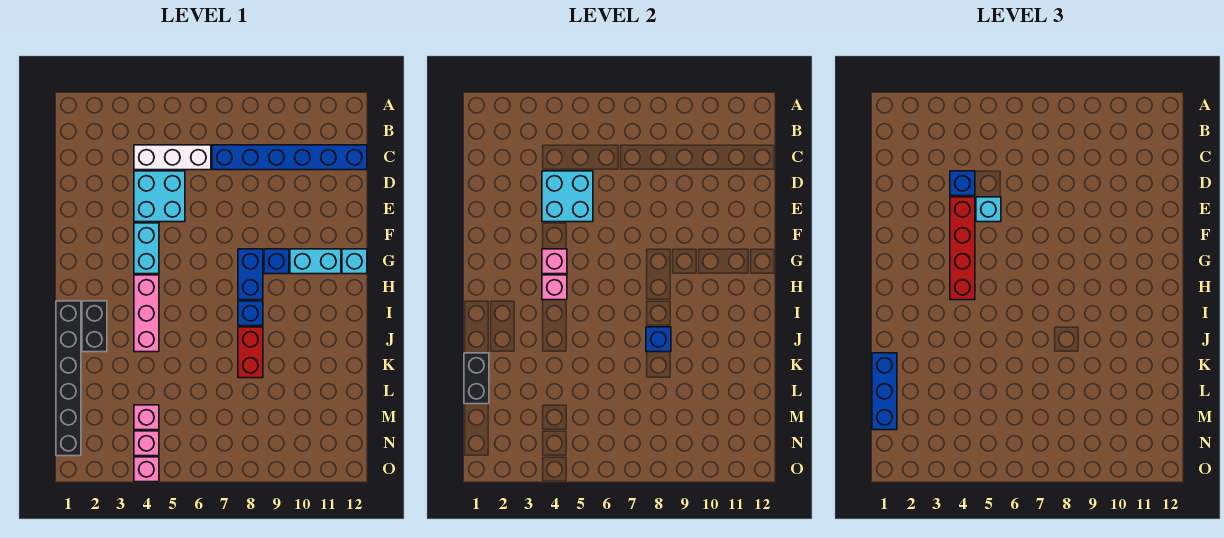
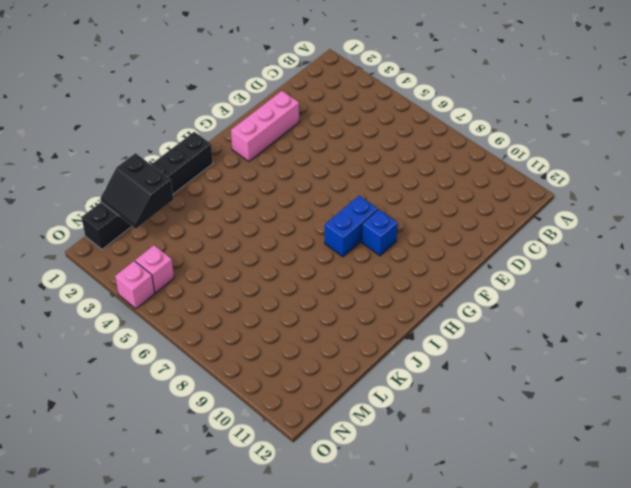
pink 1x3 brick [231,91,299,162] -> pink 1x3 brick moved to [134,275,159,352]
black 2x2 slope [100,153,173,229] -> black 1x2 brick [464,353,489,404]
none -> white 1x3 brick [134,145,211,170]
none -> blue 1x6 brick [212,145,367,170]
none -> cyan 2x2 brick [134,171,185,222]

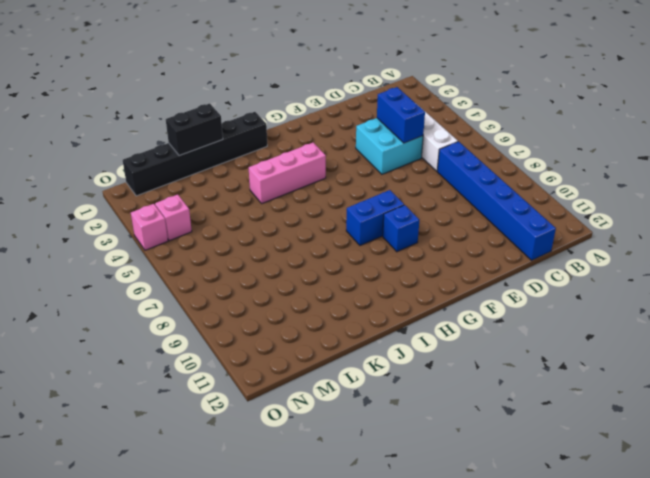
blue 1x2 brick [377,87,425,143] -> cyan 2x2 brick [542,171,593,222]
none -> cyan 1x2 brick [134,223,159,274]
none -> cyan 1x2 brick [290,249,341,274]
none -> cyan 1x1 brick [342,249,367,274]

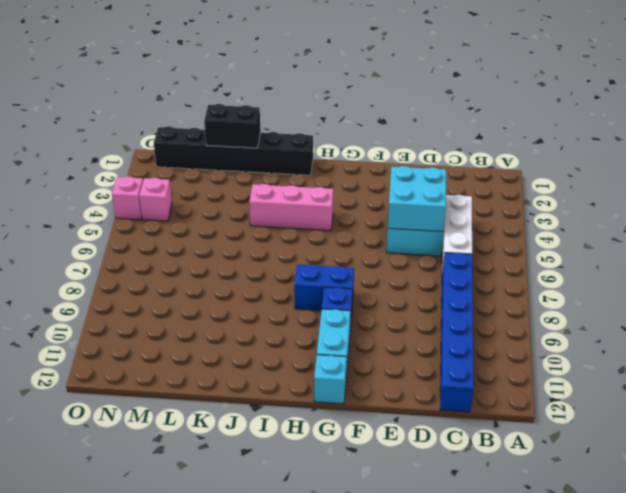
none -> cyan 1x2 brick [134,223,159,274]
none -> black 1x2 brick [82,301,107,352]
none -> blue 1x1 brick [238,301,263,326]

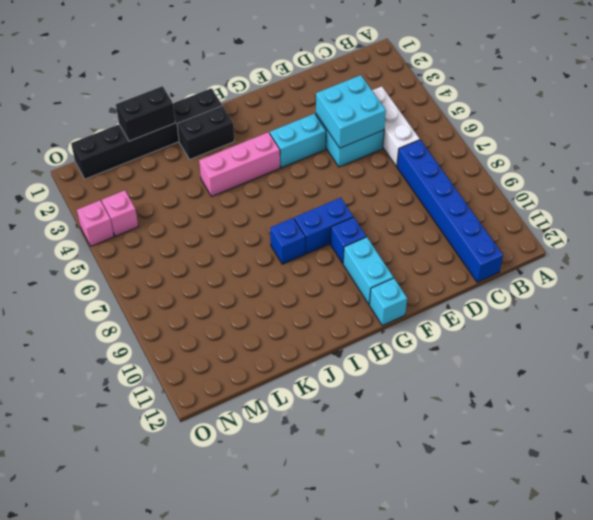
none -> red 1x2 brick [238,327,263,378]
none -> pink 1x1 brick [134,405,159,430]
none -> pink 1x1 brick [542,249,567,274]

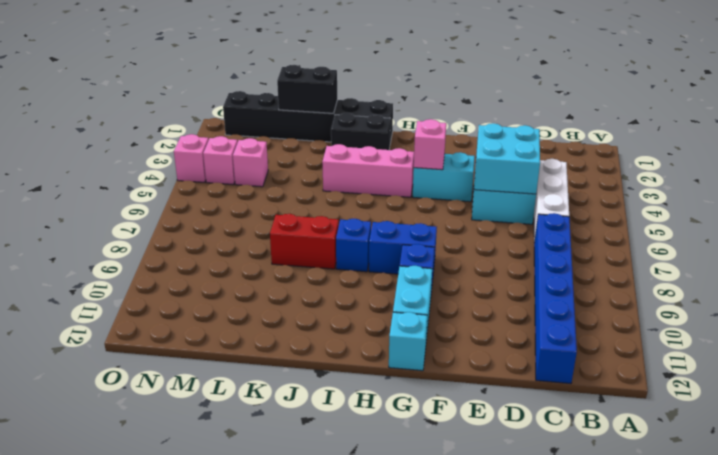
none -> pink 1x1 brick [542,275,567,300]
none -> blue 1x1 brick [646,327,671,352]
none -> blue 1x1 brick [950,171,975,196]

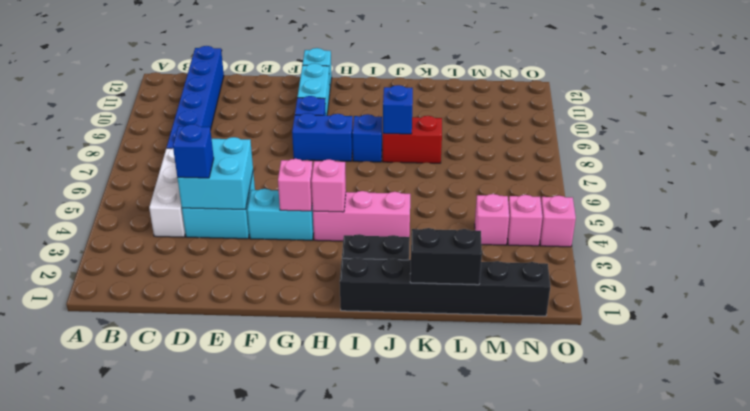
none -> red 1x4 brick [950,197,975,300]
none -> cyan 1x1 brick [976,197,1001,222]
none -> blue 1x3 brick [872,353,897,430]

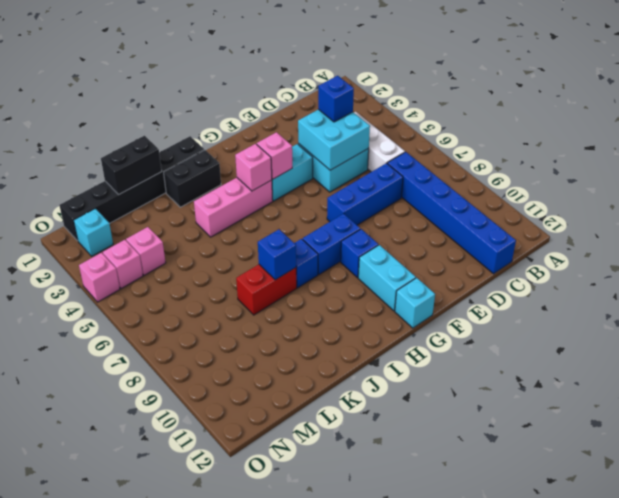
blue 1x3 brick [327,163,403,225] -> blue 1x3 brick moved to [872,353,897,430]
cyan 1x1 brick [74,209,113,256] -> cyan 1x1 brick moved to [976,197,1001,222]
none -> red 1x4 brick [950,197,975,300]

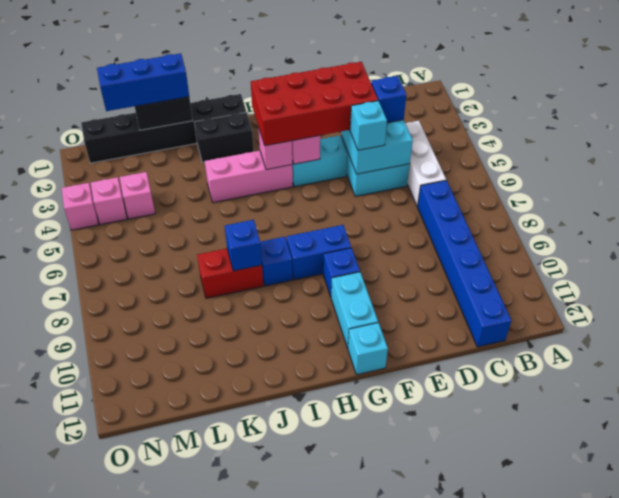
red 2x4 brick [251,62,378,146] -> red 1x4 brick [950,197,975,300]

